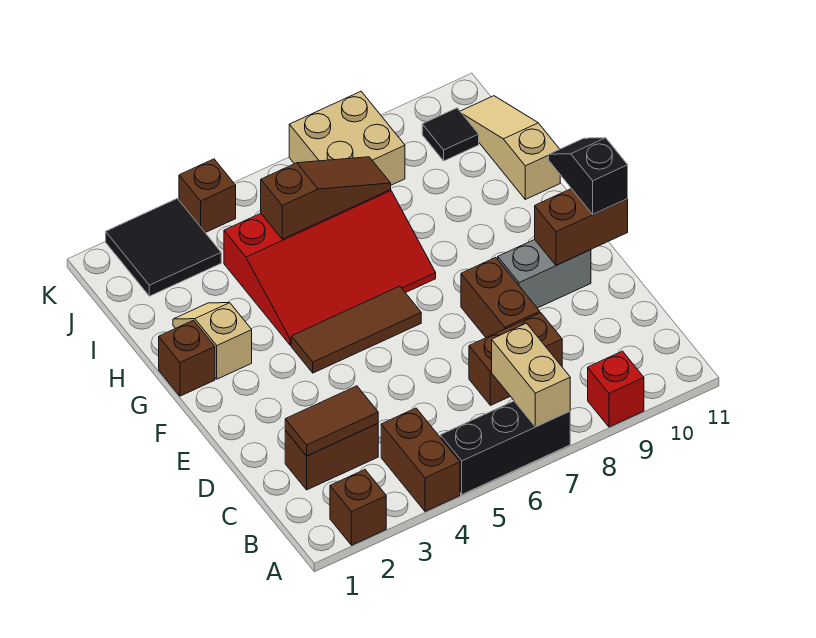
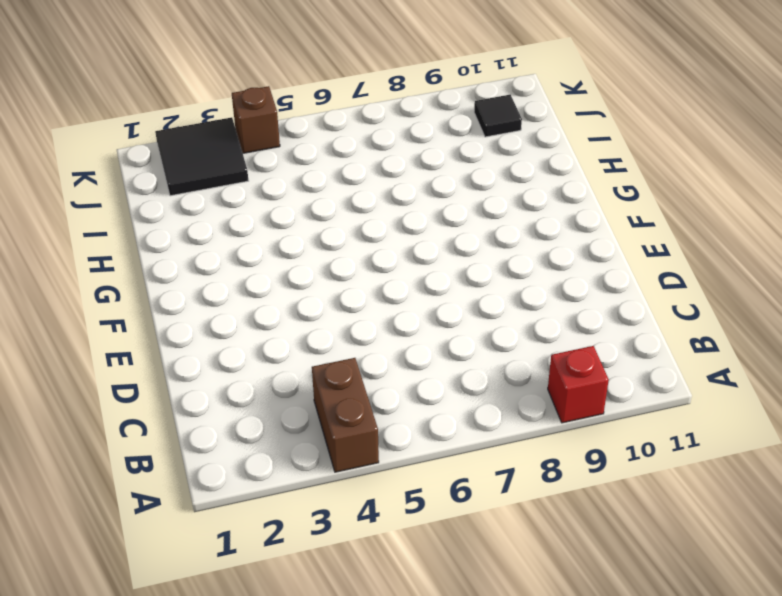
none -> brown 1x1 brick [330,470,386,545]
none -> black 1x3 brick [440,401,570,494]
none -> brown 1x2 brick [285,424,378,490]

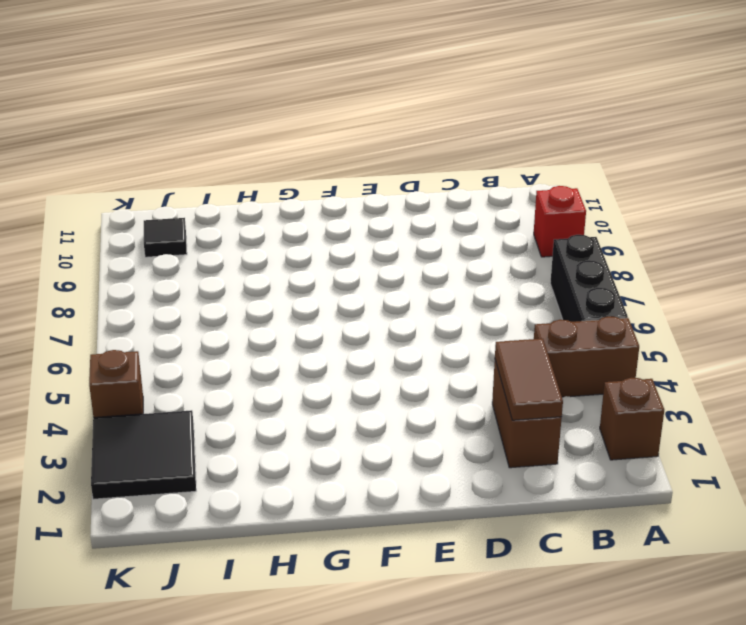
none -> brown 1x2 brick [469,313,562,405]
none -> brown 1x2 brick [461,257,540,338]
none -> grey 1x2 brick [498,240,591,308]

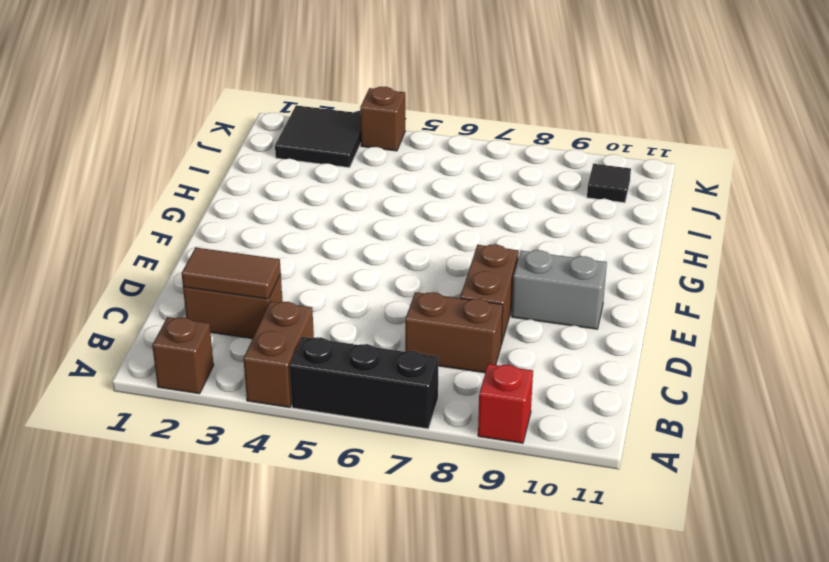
none -> brown 1x3 tile [291,286,421,373]
none -> brown 1x1 brick [159,320,215,396]
none -> tan 1x2 slope [173,303,252,379]

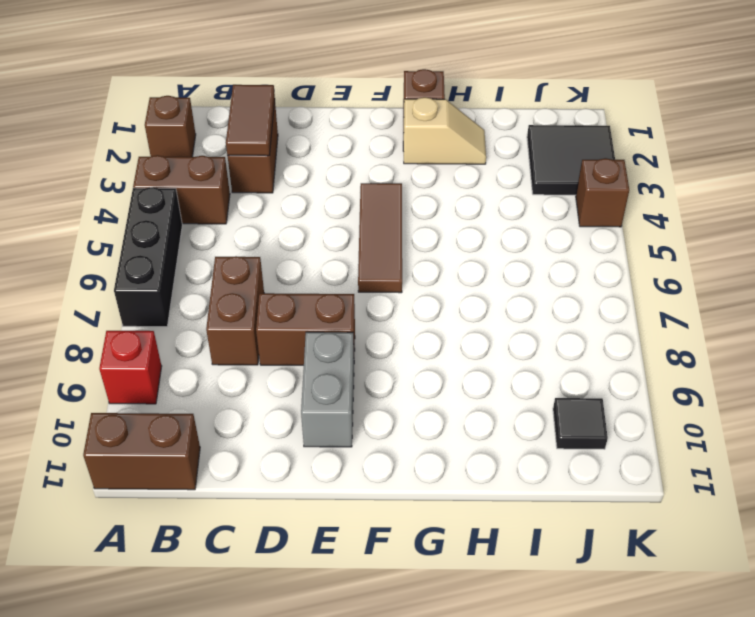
brown 1x2 brick [83,413,200,490] -> brown 1x2 brick turned to [535,189,628,265]
none -> red 3x4 slope [224,190,436,345]
none -> tan 1x3 slope [460,96,560,199]
none -> tan 2x2 brick [289,92,405,185]

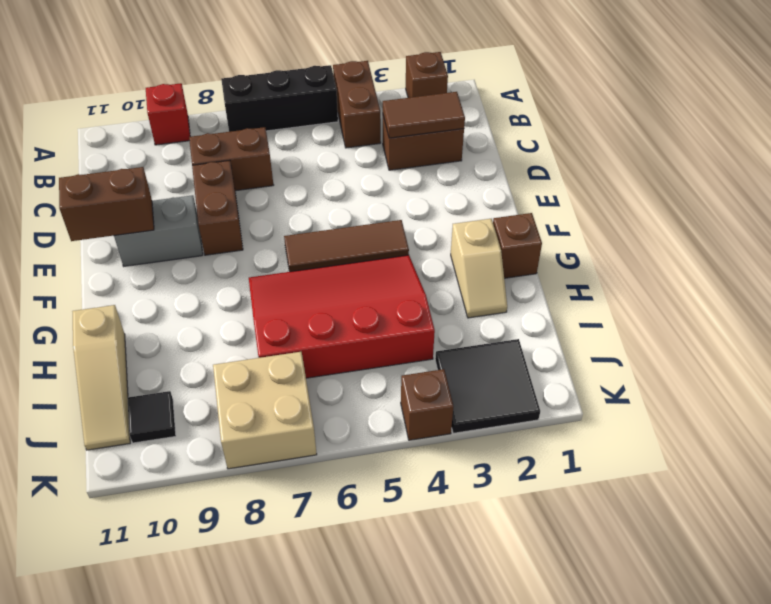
none -> tan 1x2 brick [492,323,570,427]
none -> brown 1x3 slope [261,157,391,239]
none -> black 1x2 slope [549,138,628,214]

